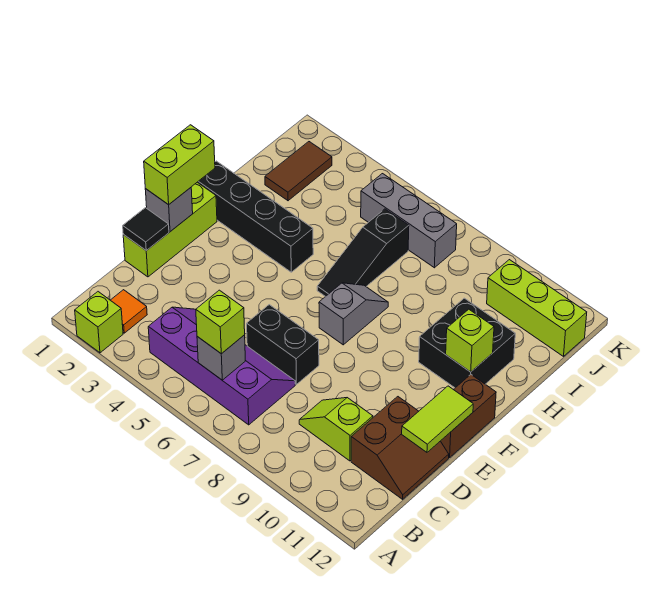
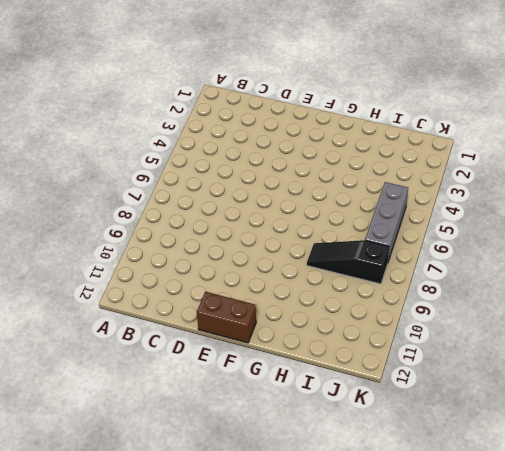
black 1x3 slope [307,240,389,284] -> black 1x3 slope moved to [317,209,409,297]
none -> lime 1x1 brick [75,292,123,353]
none -> orange 1x1 tile [111,290,147,333]
none -> purple 2x4 slope [148,307,295,425]

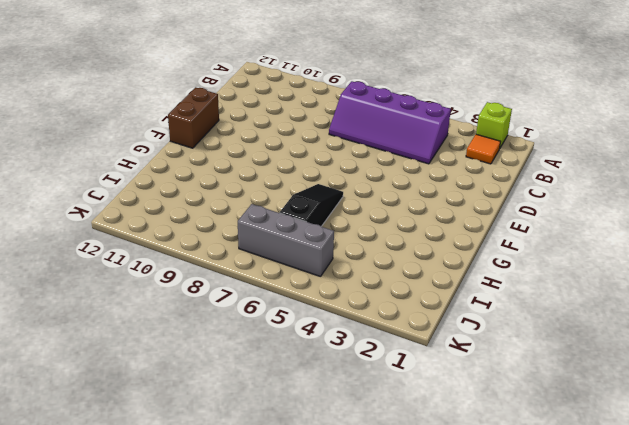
none -> lime 1x2 slope [299,398,373,461]
none -> brown 2x2 slope [351,397,449,499]
none -> lime 1x3 brick [123,182,217,277]

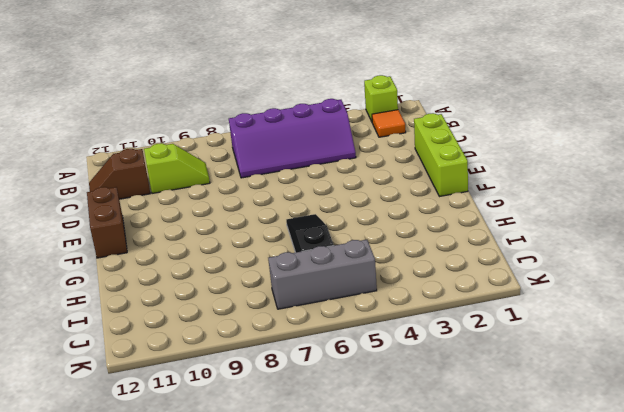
brown 1x2 slope [89,149,150,199] -> brown 2x2 slope [351,397,449,499]
none -> black 1x2 brick [247,305,319,384]
none -> grey 1x2 slope [319,283,388,345]
none -> black 1x4 brick [198,161,313,272]

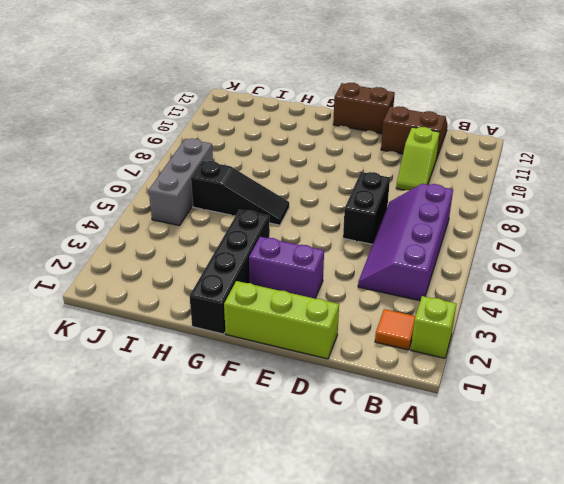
purple 1x2 brick [249,237,324,299] -> none
none -> grey 1x2 slope [319,283,388,345]
none -> black 2x2 brick [419,298,515,388]
none -> brown 1x2 tile [265,142,332,201]

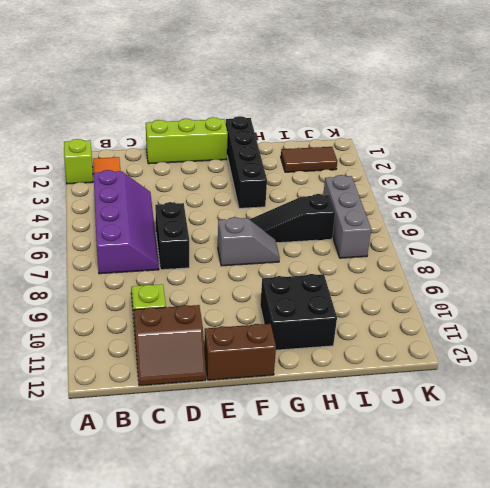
none -> lime 1x3 brick [487,260,587,356]
none -> grey 1x1 brick [197,335,245,380]
none -> black 1x1 tile [123,208,169,251]

